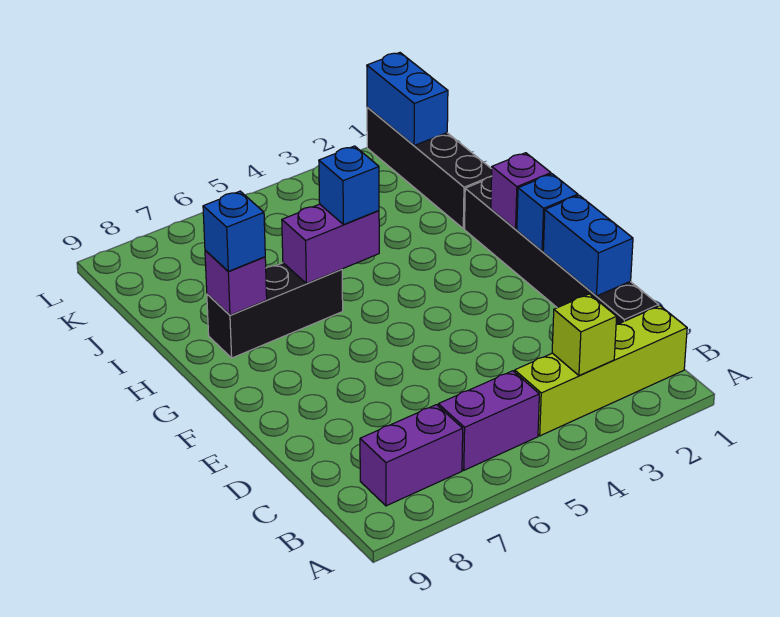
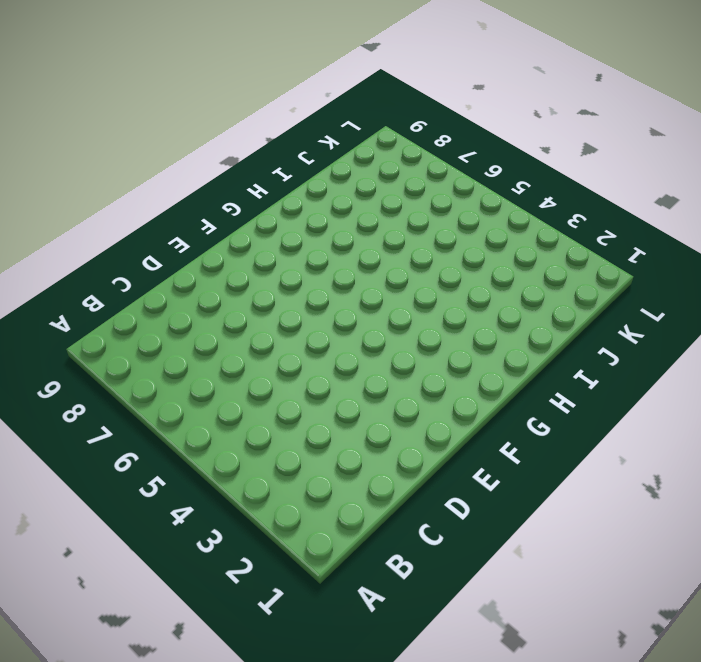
none -> lime 1x4 brick [515,306,687,436]
none -> purple 1x2 brick [438,371,539,470]
none -> purple 1x2 brick [360,405,463,506]

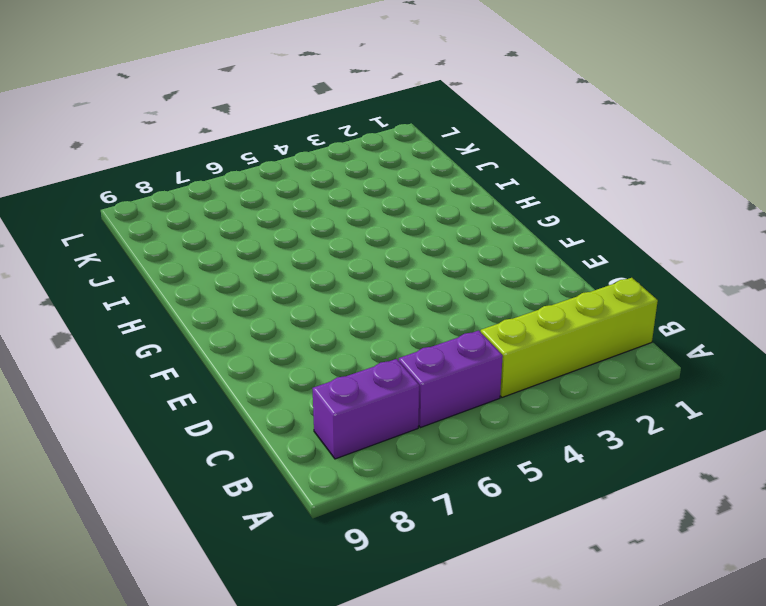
none -> black 1x6 brick [465,177,659,325]
none -> black 1x3 brick [207,263,343,358]
none -> black 1x4 brick [367,107,492,229]

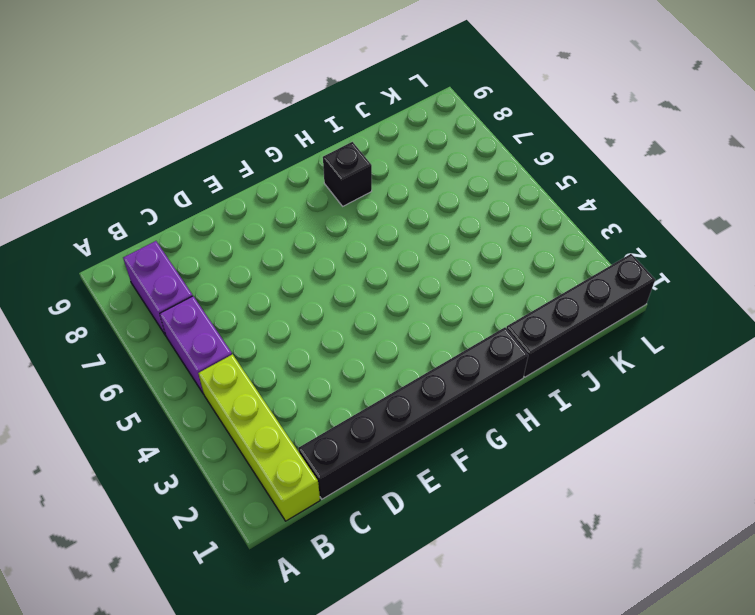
black 1x1 brick [323,142,372,206] -> black 1x3 brick [207,263,343,358]
none -> lime 1x1 brick [552,294,617,376]
none -> blue 1x2 brick [543,195,633,296]
none -> blue 1x1 brick [517,174,578,251]

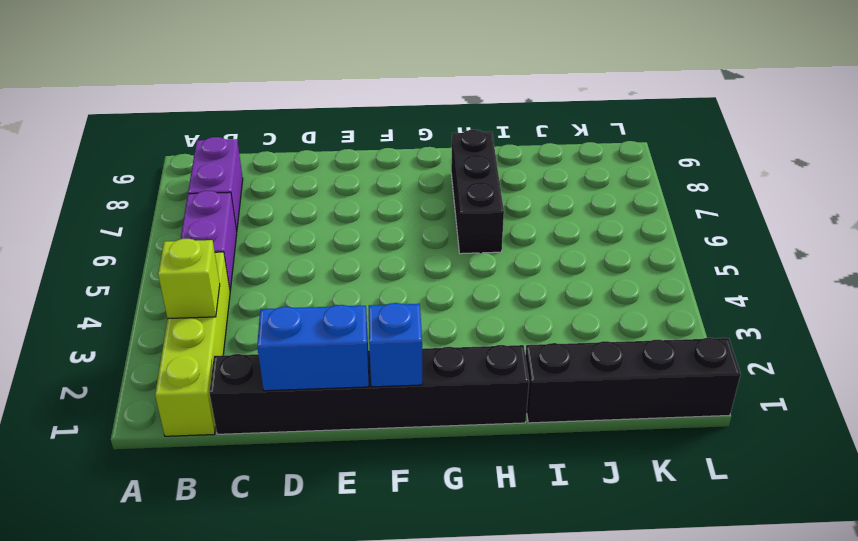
none -> purple 1x1 brick [491,153,551,229]
none -> purple 1x2 brick [282,204,379,284]
none -> purple 1x1 brick [205,251,267,315]

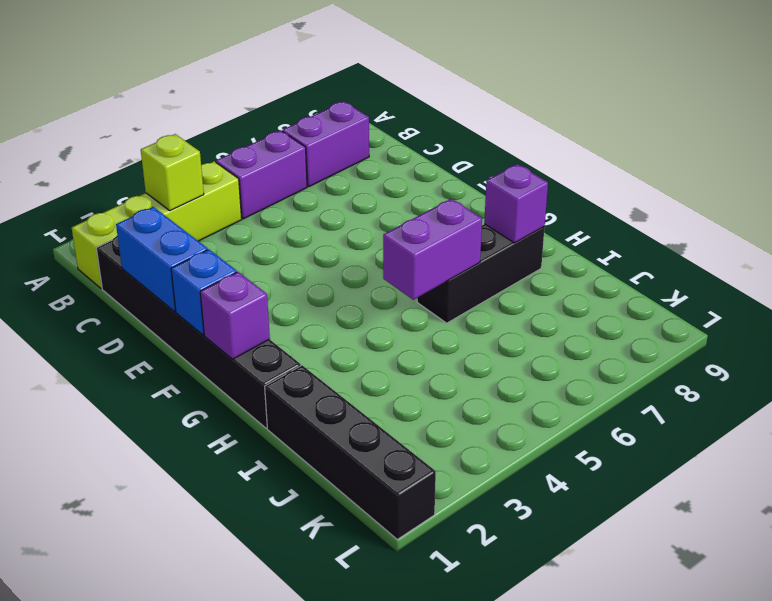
none -> blue 1x2 brick [367,53,448,146]
none -> blue 1x1 brick [319,146,379,225]
none -> blue 1x1 brick [203,191,265,272]

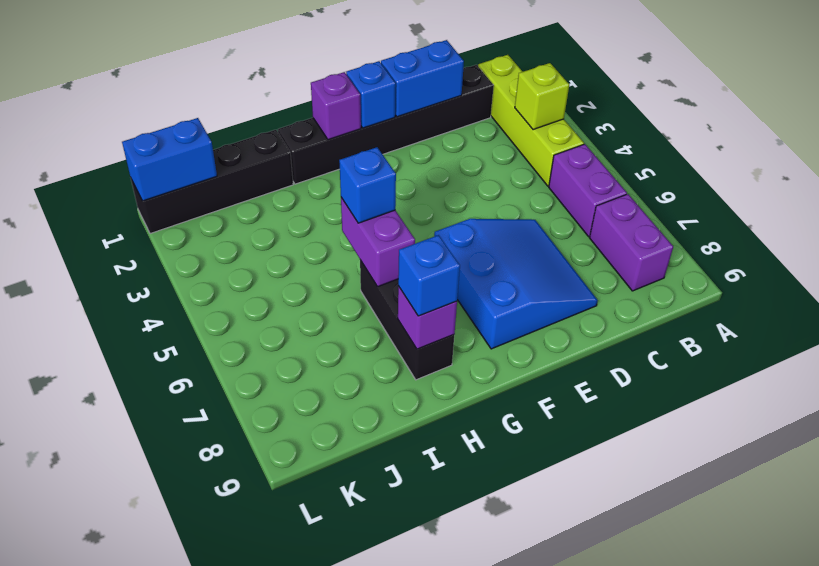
blue 3x3 slope [434,219,598,349] -> none

